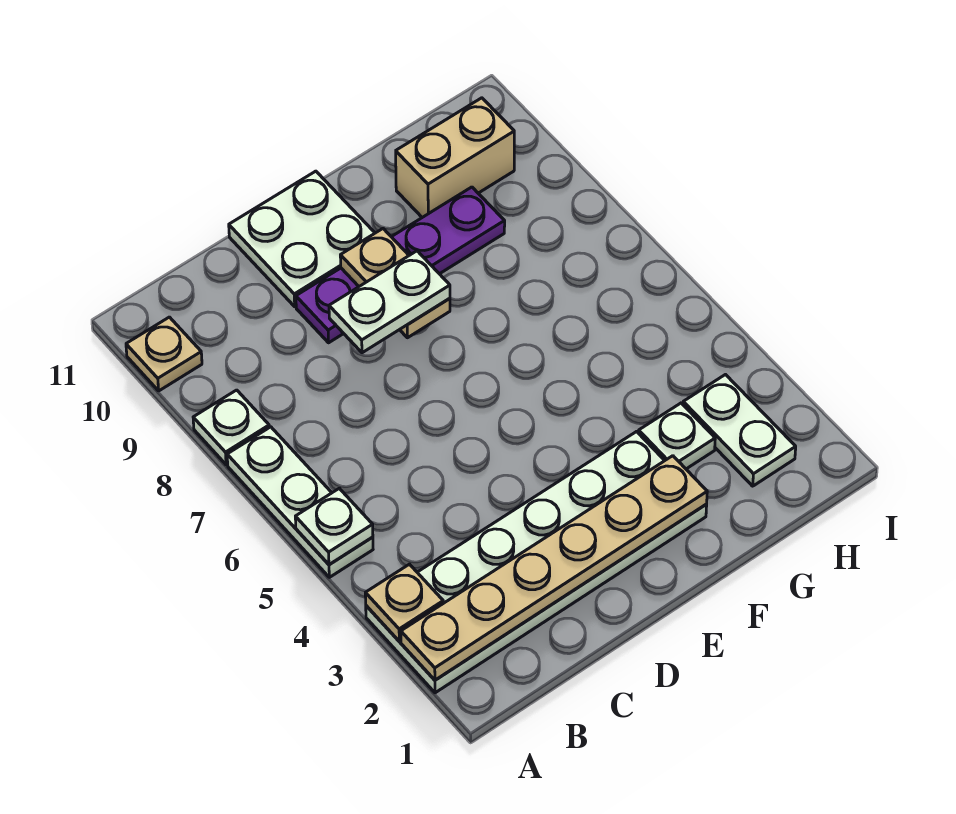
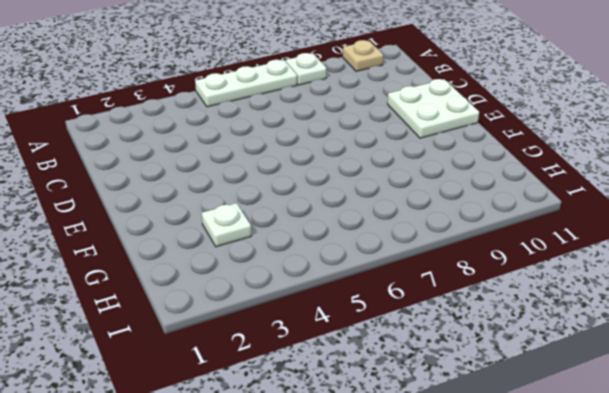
none -> white 2x6 plate [366,432,707,693]
none -> purple 1x4 plate [296,187,505,343]
none -> tan 1x2 brick [396,98,514,217]

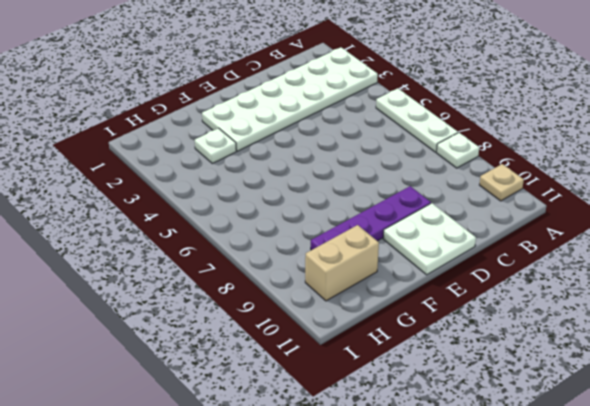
none -> white 1x2 plate [683,375,796,486]
none -> tan 1x6 plate [401,456,707,680]
none -> tan 1x1 plate [365,564,443,641]

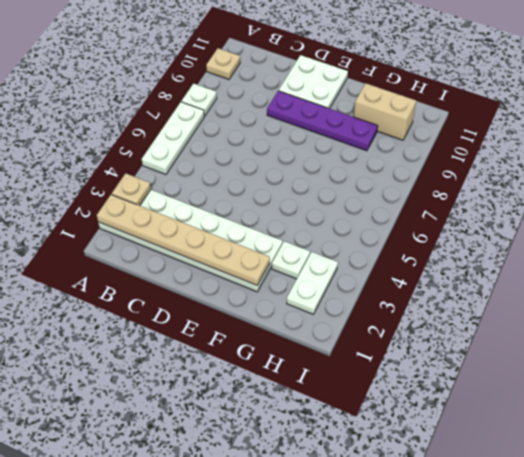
none -> white 1x1 plate [295,488,373,564]
none -> tan 1x2 plate [340,229,450,338]
none -> white 1x2 plate [329,251,450,353]

